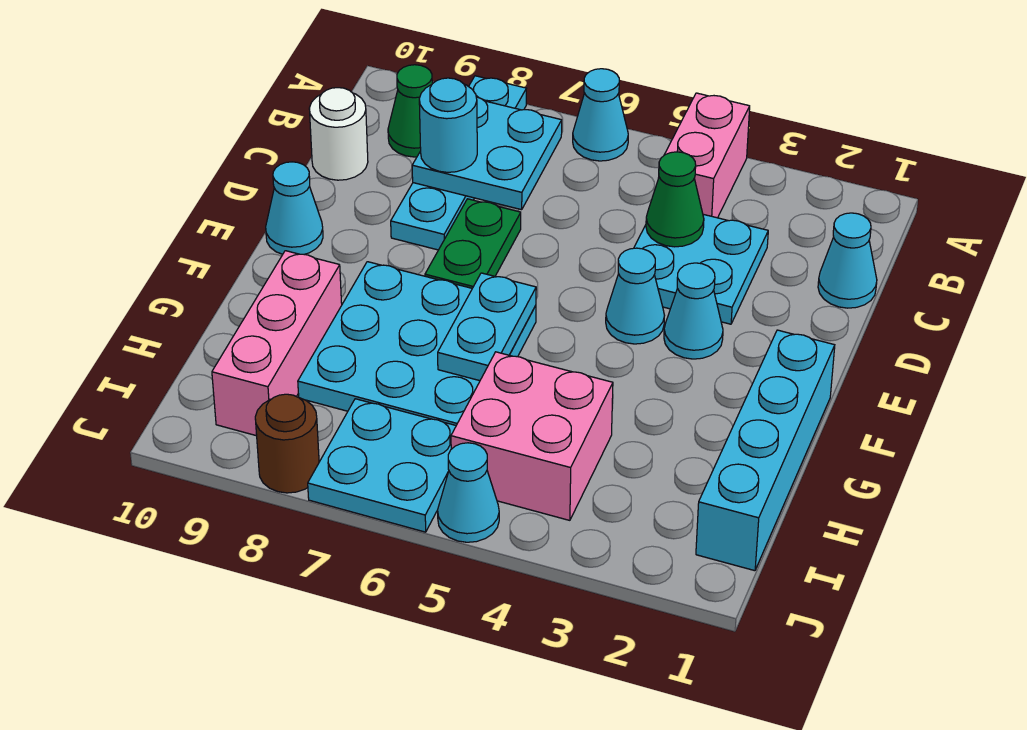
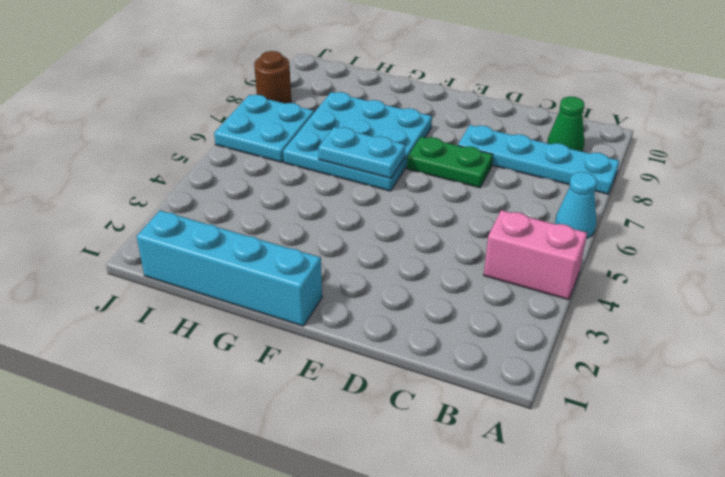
none -> cyan 1x1 cone [818,213,877,308]
none -> cyan 2x2 plate [634,214,768,324]
none -> white 1x1 round brick [309,88,368,180]

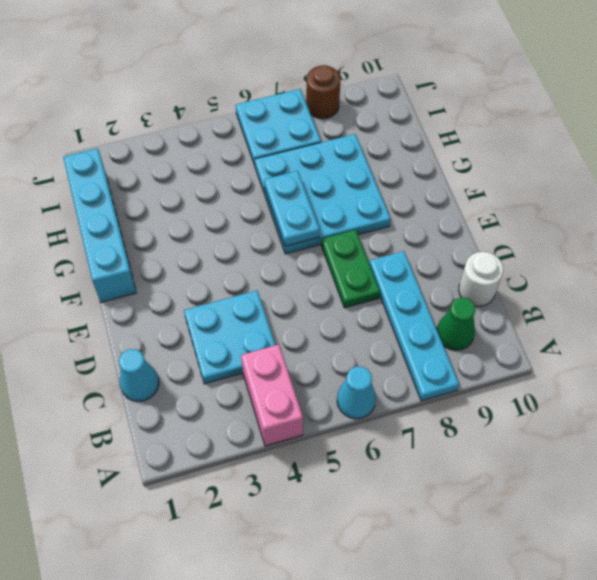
none -> cyan 1x1 cone [664,263,723,359]
none -> cyan 1x1 cone [606,248,665,344]
none -> cyan 1x1 cone [266,162,323,254]

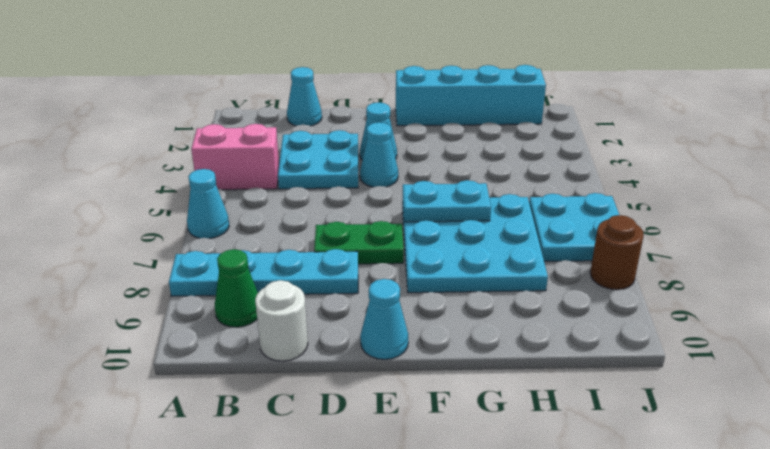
none -> pink 1x3 brick [212,251,342,436]
none -> pink 2x2 brick [451,352,613,520]
none -> cyan 1x1 cone [438,443,499,542]

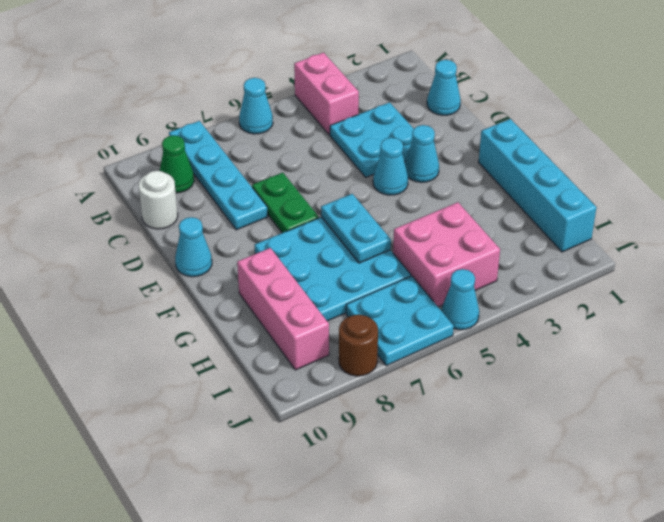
none -> cyan 2x2 plate [412,97,562,210]
none -> green 1x1 cone [646,152,704,247]
none -> cyan 1x1 round brick [419,78,477,172]

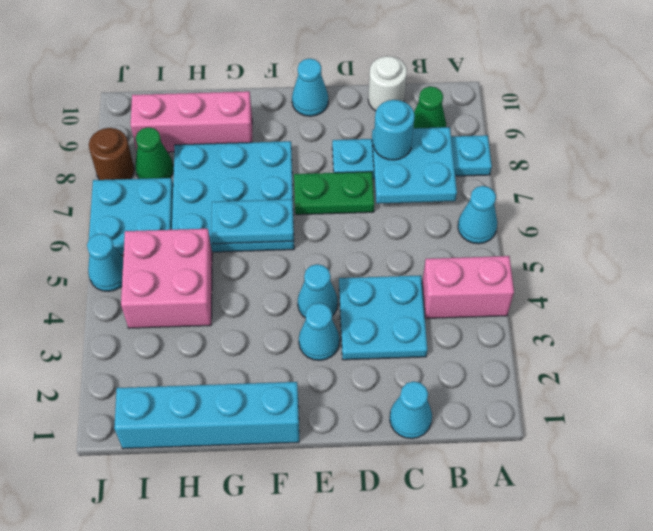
green 1x1 cone [135,127,174,179] -> green 1x1 cone moved to [646,152,704,247]

